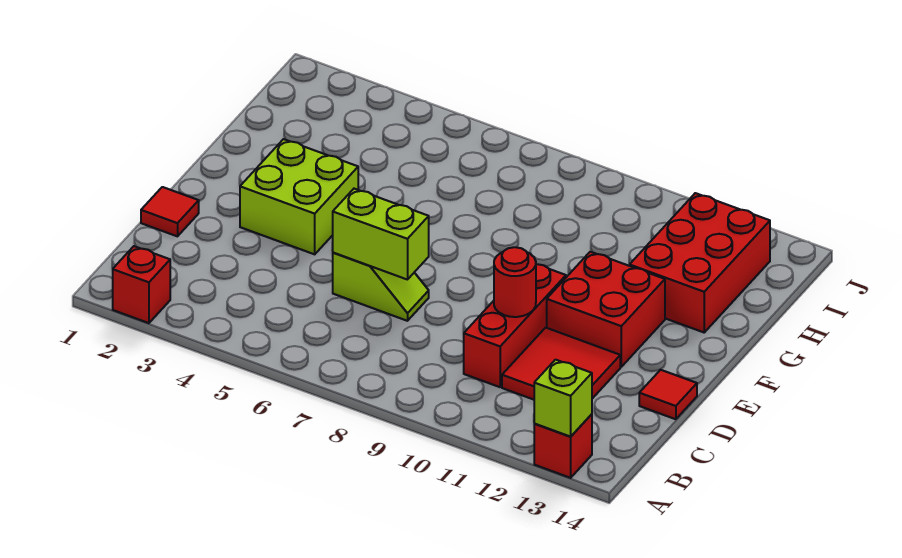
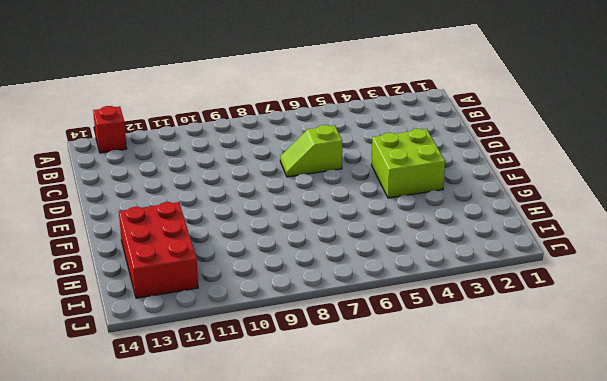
none -> red 1x1 brick [113,246,170,323]
none -> red 1x3 brick [464,264,566,387]
none -> red 2x2 tile [502,328,620,400]

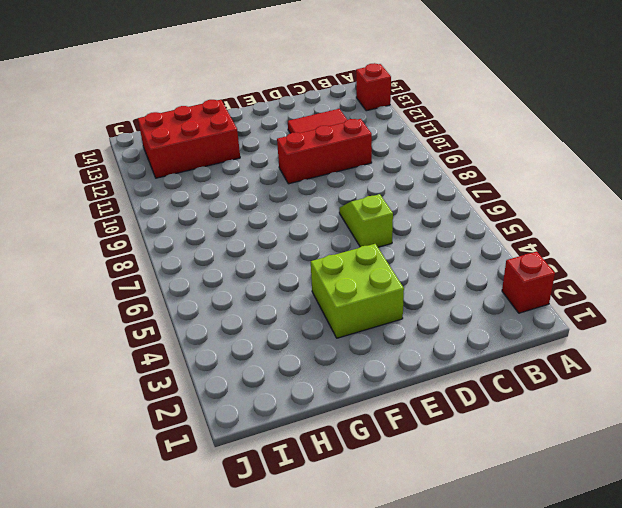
none -> red 1x1 tile [141,187,199,236]
none -> red 1x1 tile [639,370,697,419]
none -> red 2x2 brick [547,252,665,367]

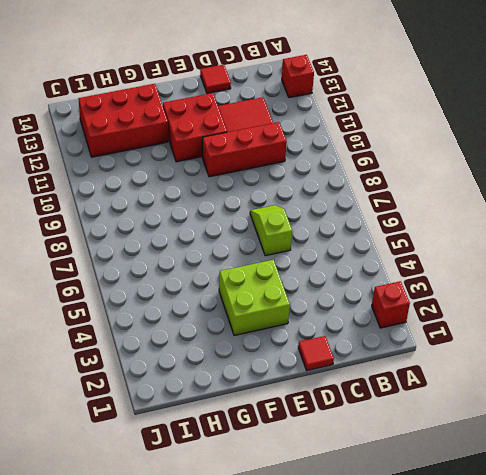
none -> lime 1x1 brick [534,360,592,437]
none -> lime 1x2 brick [332,189,429,280]
none -> red 1x1 round brick [494,247,536,317]

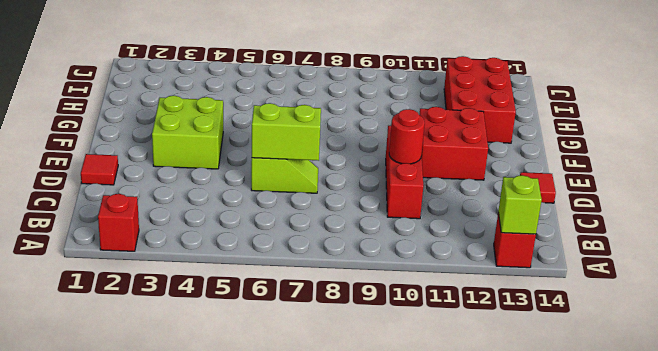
none -> red 2x2 tile [502,328,620,400]

